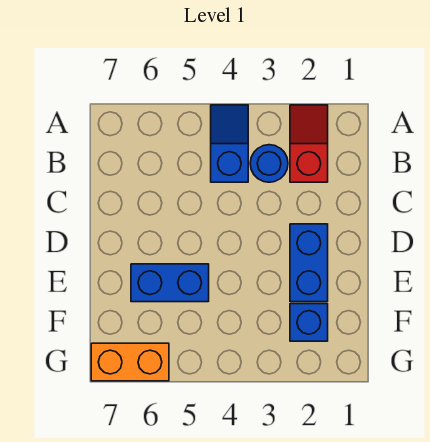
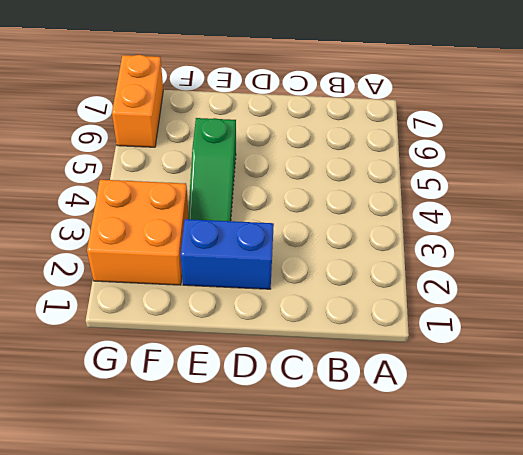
green 1x3 slope [188,118,236,221] -> blue 1x2 brick [131,264,209,302]
orange 2x2 brick [87,180,188,285] -> blue 1x1 brick [290,304,328,341]
none -> red 1x2 slope [290,105,328,182]
none -> blue 1x2 slope [211,105,248,182]

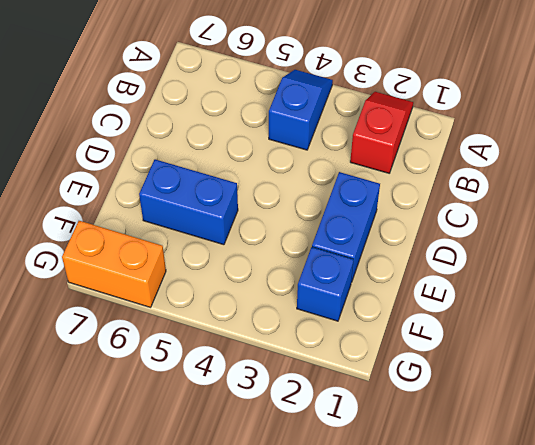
none -> blue 1x1 round brick [250,145,288,182]

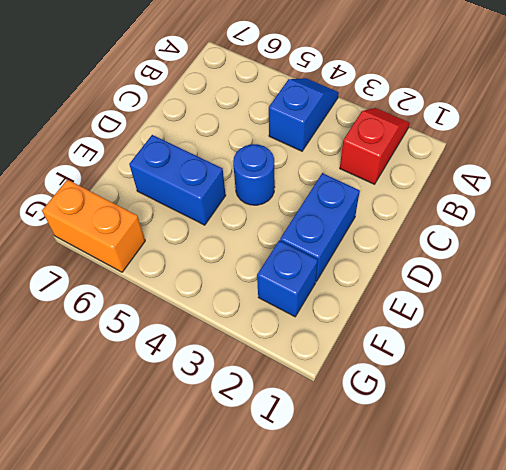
blue 1x1 round brick [233,144,275,205] -> blue 1x1 round brick moved to [250,145,288,182]

